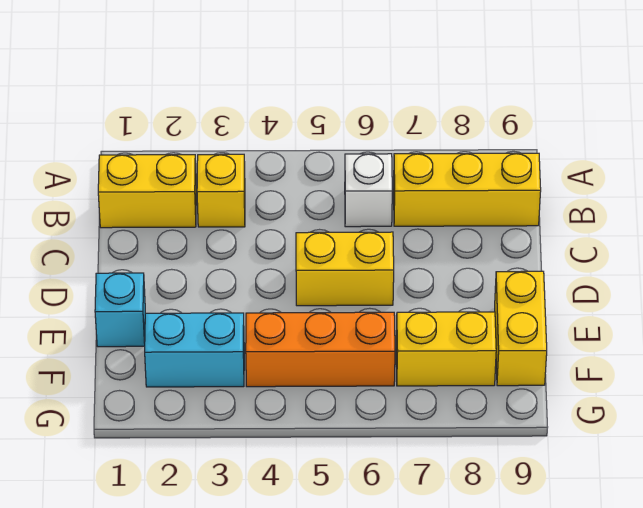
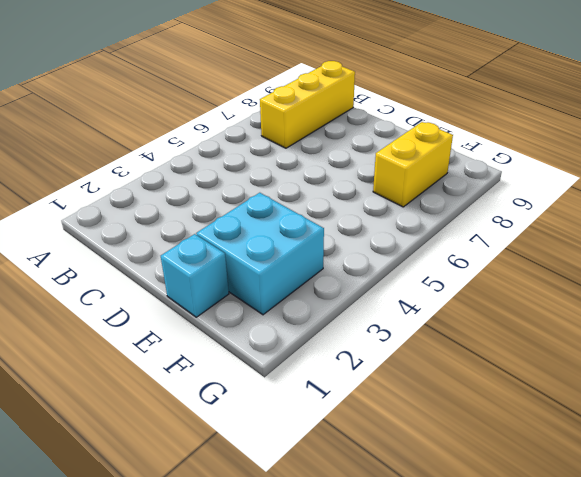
cyan 2x2 brick [196,193,324,315] -> cyan 1x2 brick [145,313,244,387]
none -> yellow 1x2 brick [98,155,196,228]
none -> yellow 1x1 brick [197,154,245,227]

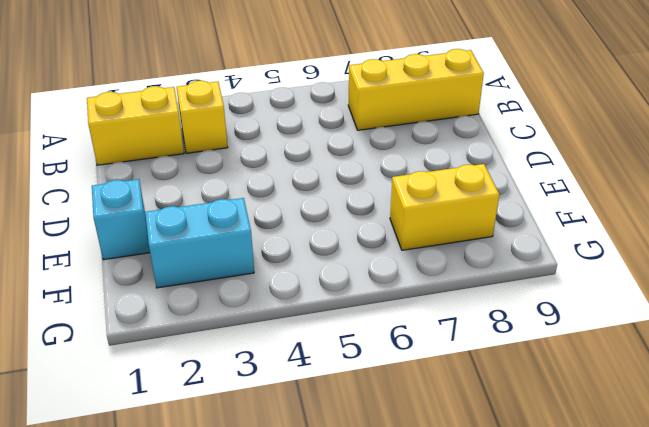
none -> white 1x1 brick [345,154,392,227]
none -> yellow 1x2 brick [296,232,394,306]

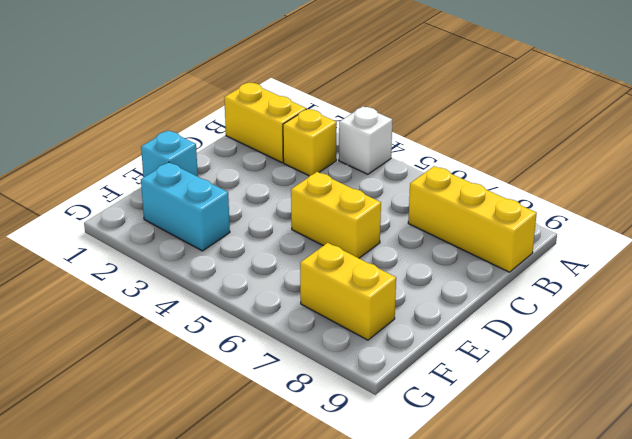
white 1x1 brick [339,106,392,174] -> white 1x1 brick moved to [345,154,392,227]
none -> yellow 1x2 brick [495,271,547,386]
none -> orange 1x3 brick [246,312,395,387]

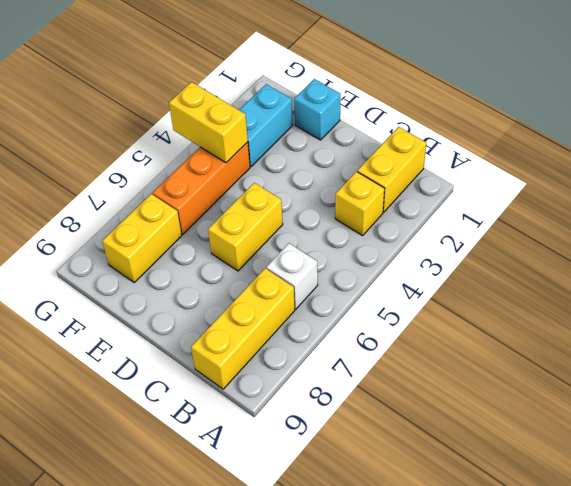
yellow 1x2 brick [169,82,248,163] -> yellow 1x2 brick moved to [495,271,547,386]

